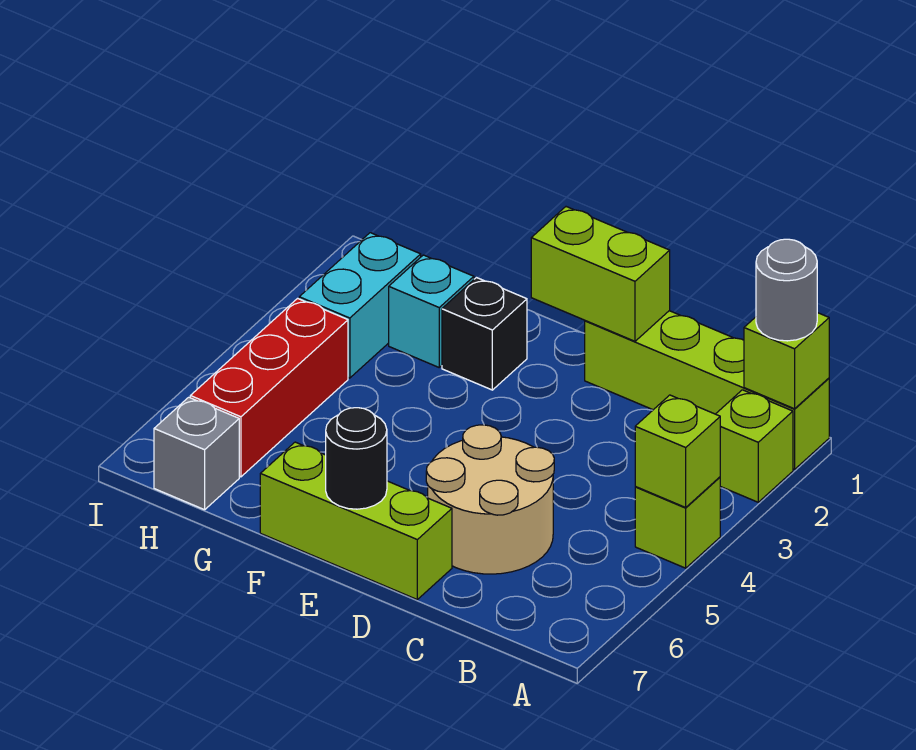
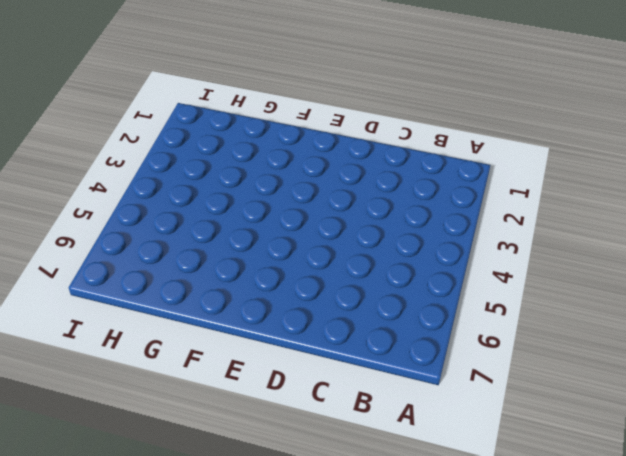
none -> lime 1x4 brick [585,311,829,469]
none -> lime 1x1 brick [716,390,793,502]
none -> lime 1x1 brick [635,477,720,568]

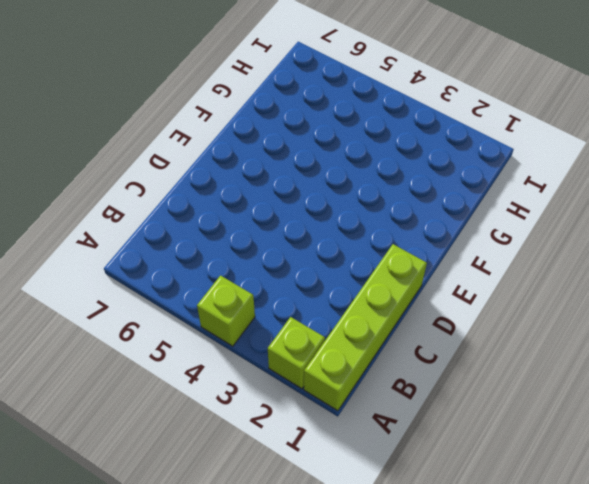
none -> tan 2x2 round brick [426,425,554,574]
none -> lime 1x3 brick [260,442,452,599]
none -> black 1x1 brick [442,278,527,390]

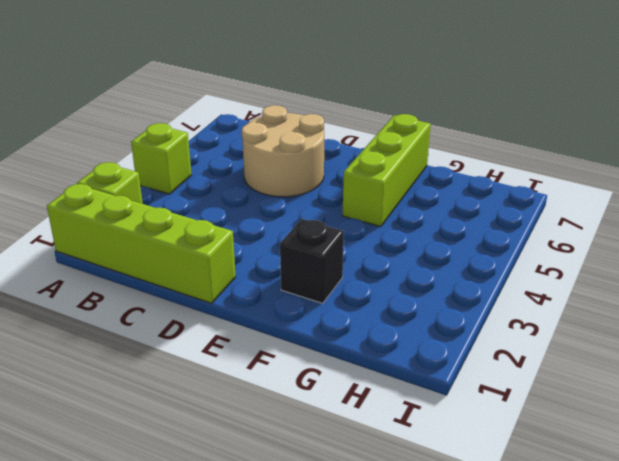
lime 1x3 brick [342,114,431,227] -> lime 1x3 brick turned to [260,442,452,599]
none -> cyan 1x1 brick [389,255,474,367]
none -> cyan 1x2 brick [299,233,421,378]
none -> red 1x3 brick [190,298,348,477]

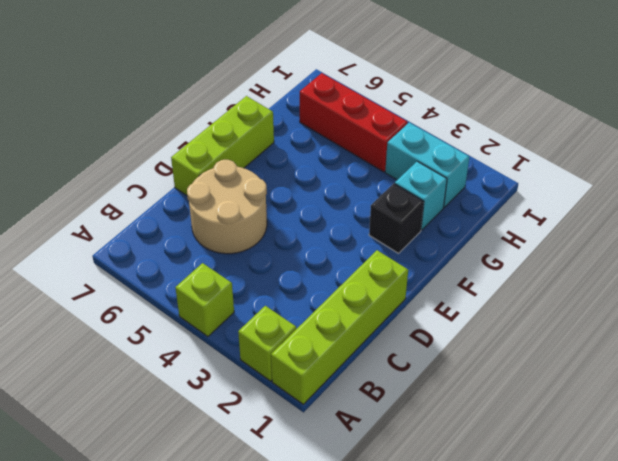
none -> grey 1x1 brick [154,397,239,510]
none -> lime 1x1 brick [744,313,829,409]
none -> lime 1x1 brick [635,395,720,507]

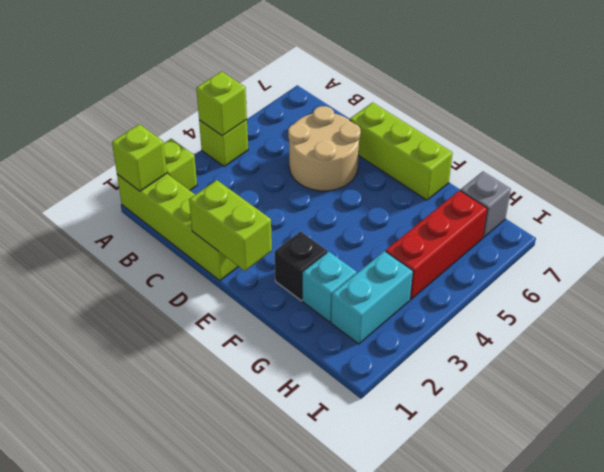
none -> black 1x1 round brick [326,408,387,509]
none -> grey 1x1 round brick [756,239,817,341]

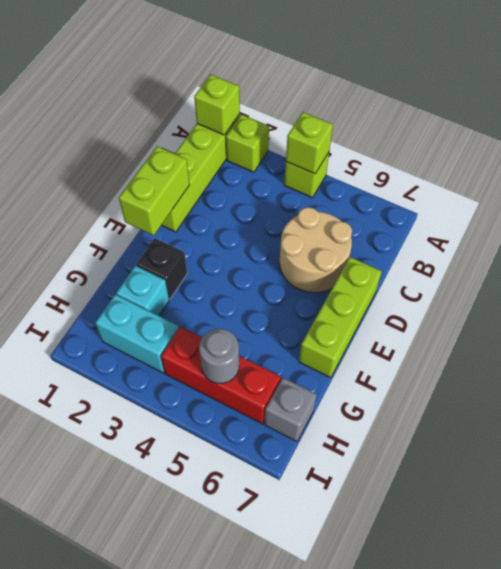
grey 1x1 round brick [199,329,239,384] -> grey 1x1 round brick moved to [756,239,817,341]
none -> black 1x1 round brick [326,408,387,509]

